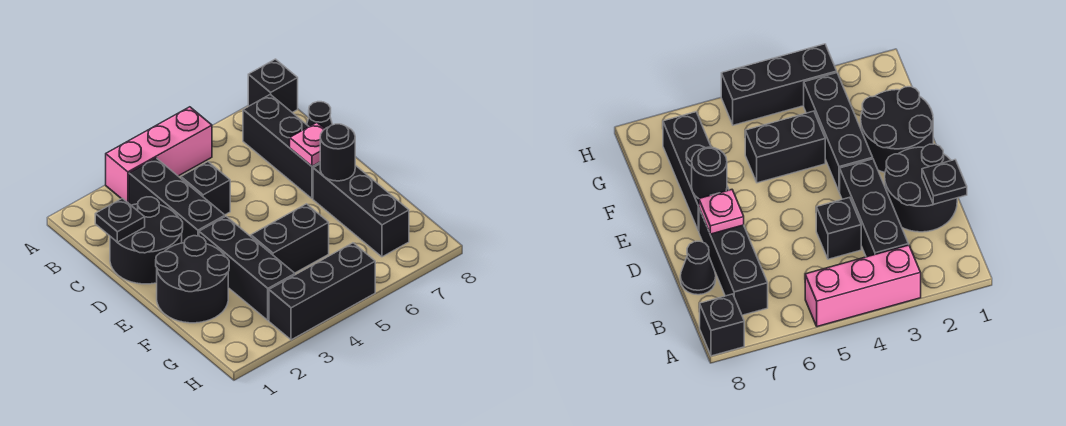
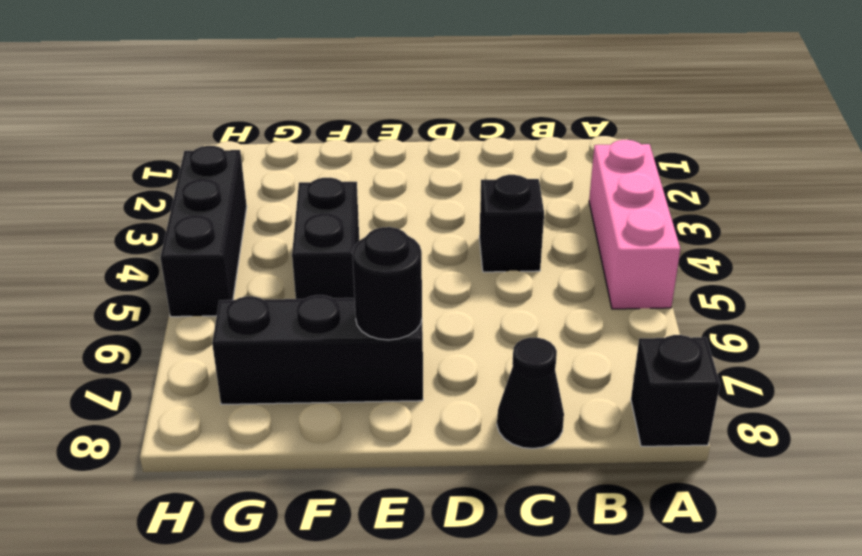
none -> black 1x3 brick [129,158,225,243]
none -> black 1x3 brick [243,94,320,199]
none -> black 2x2 round brick [110,197,183,284]

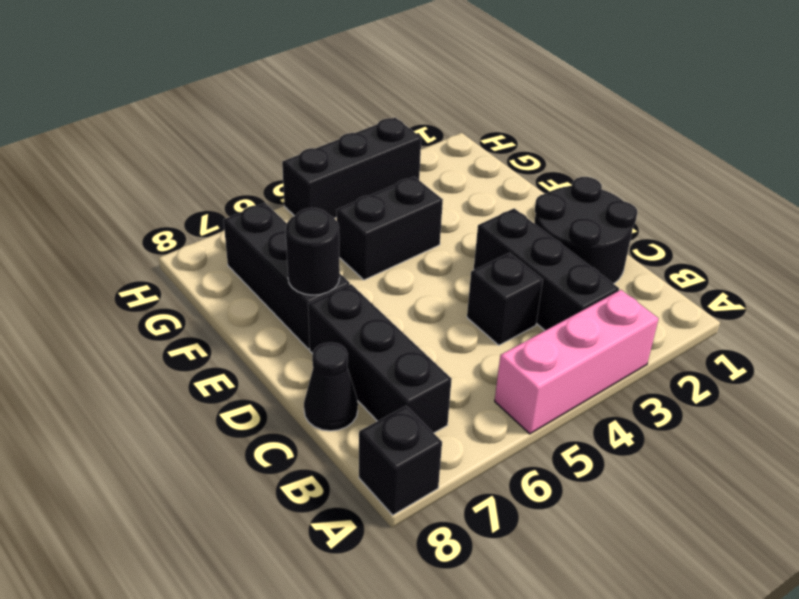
none -> black 2x2 round brick [156,236,229,323]
none -> black 1x3 brick [199,216,295,320]
none -> black 1x1 plate [95,198,145,242]

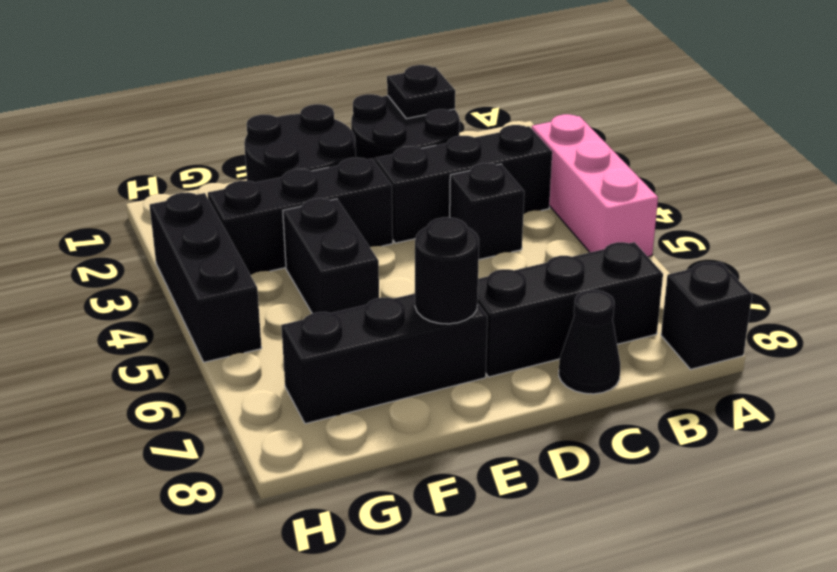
none -> pink 1x1 plate [290,123,324,166]

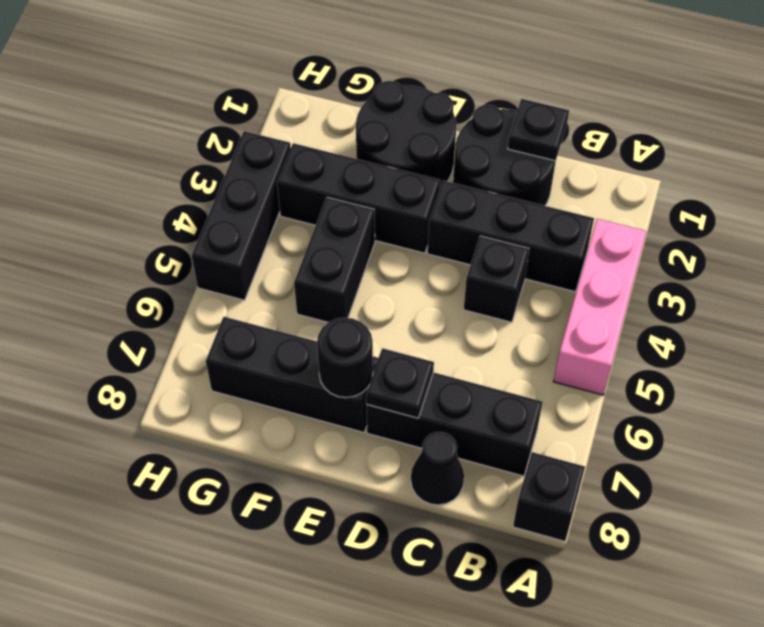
black 1x1 plate [366,348,434,418] -> pink 1x1 plate [290,123,324,166]

